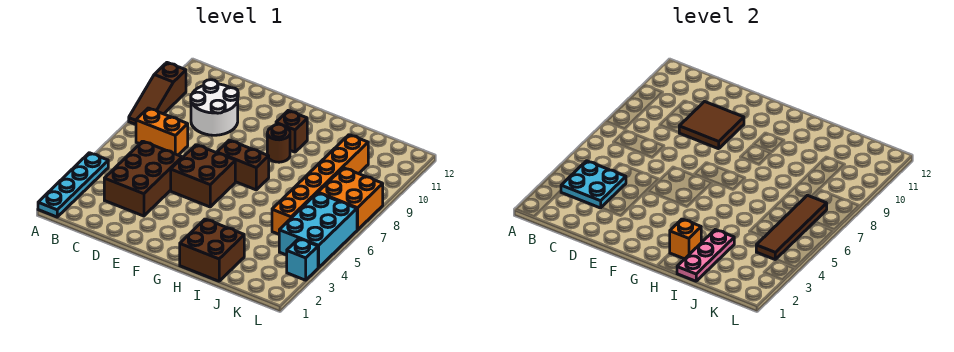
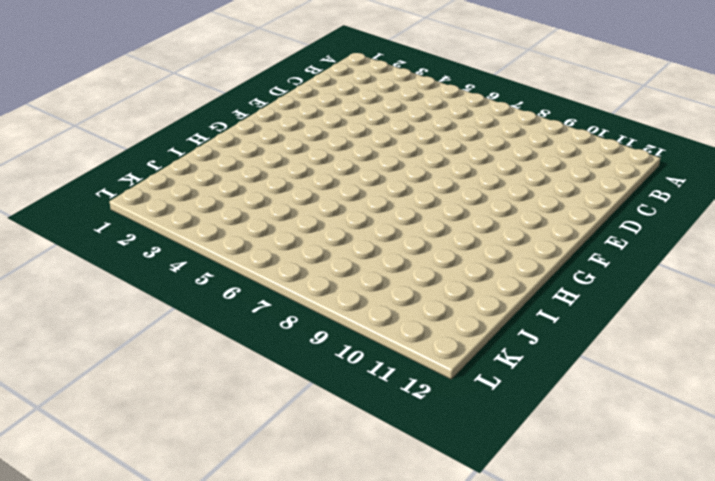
none -> cyan 1x4 plate [38,153,108,217]
none -> brown 1x3 slope [129,63,186,125]
none -> orange 1x2 brick [136,108,188,155]

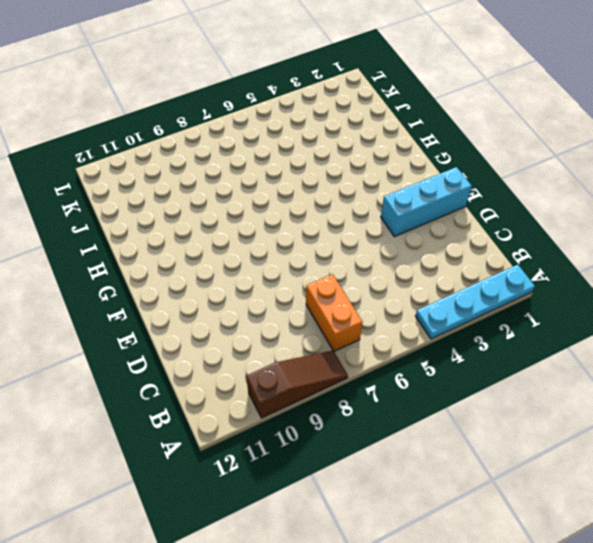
cyan 1x3 brick [381,167,472,237] -> none
none -> brown 2x3 brick [104,141,182,216]
none -> white 2x2 round brick [191,80,238,135]
none -> brown 2x2 brick [171,145,235,207]

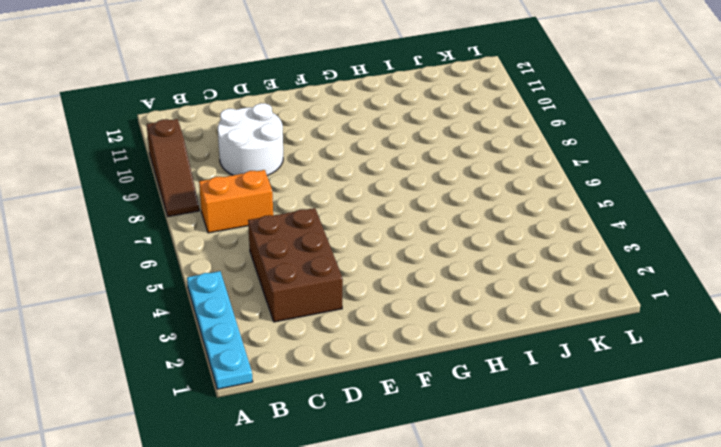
none -> brown 2x2 brick [171,145,235,207]
none -> brown 1x2 brick [217,140,269,190]
none -> brown 1x1 round brick [267,124,290,162]

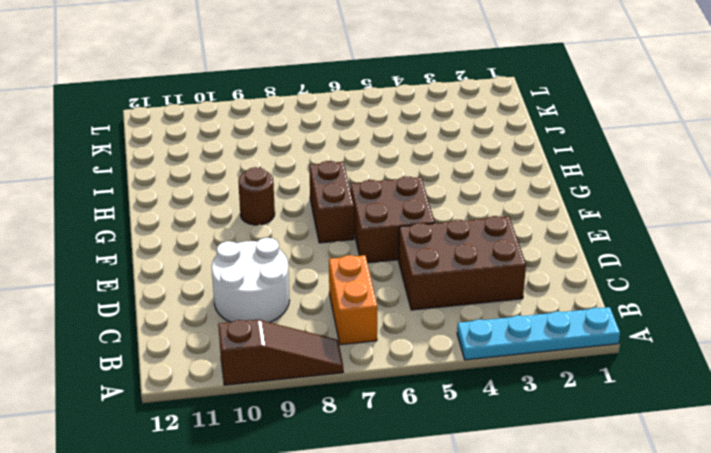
none -> brown 1x1 brick [276,111,307,152]
none -> brown 2x2 brick [180,219,244,281]
none -> orange 1x6 brick [272,135,368,234]

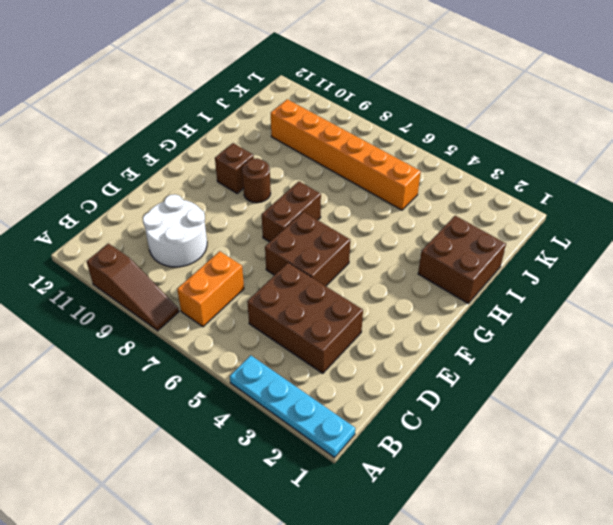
none -> cyan 2x3 brick [279,193,357,268]
none -> orange 2x2 brick [318,168,383,230]
none -> cyan 1x1 brick [287,239,318,280]

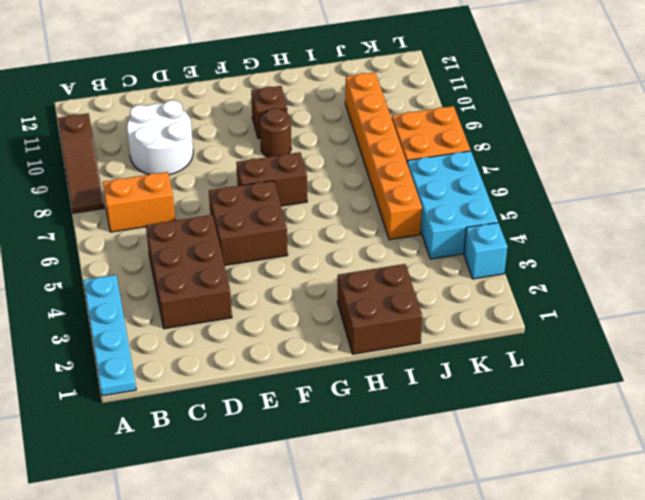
none -> cyan 2x2 plate [561,161,626,208]
none -> brown 2x2 tile [679,101,744,149]
none -> orange 1x1 brick [670,219,701,259]

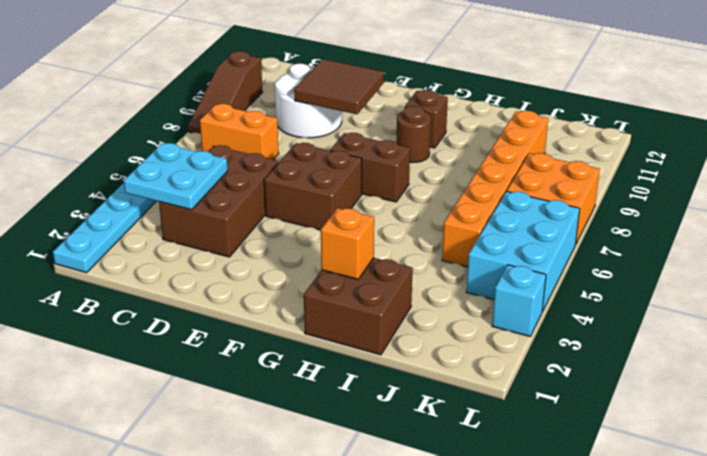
none -> pink 1x3 plate [677,229,734,281]
none -> brown 1x4 tile [756,195,827,260]

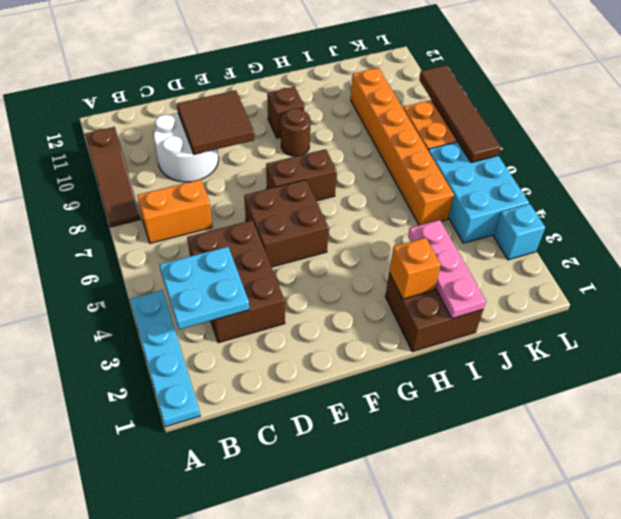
brown 1x4 tile [419,65,501,163] -> brown 1x4 tile moved to [756,195,827,260]

